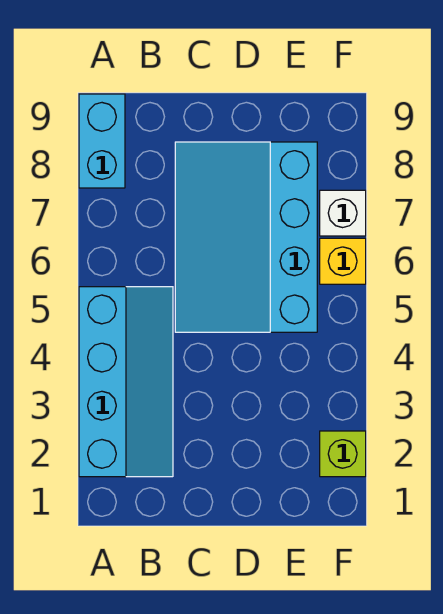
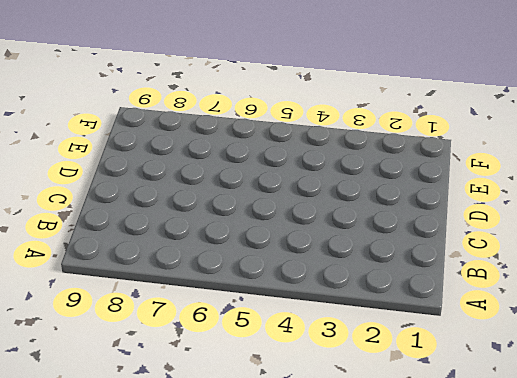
none -> cyan 2x4 slope [79,287,173,477]
none -> cyan 1x2 brick [79,94,125,188]

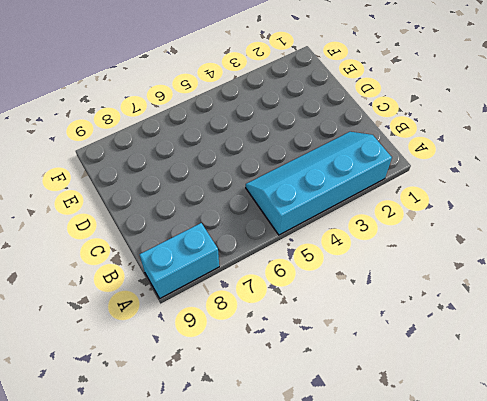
none -> cyan 3x4 slope [175,142,317,332]
none -> lime 1x1 brick [320,431,366,477]

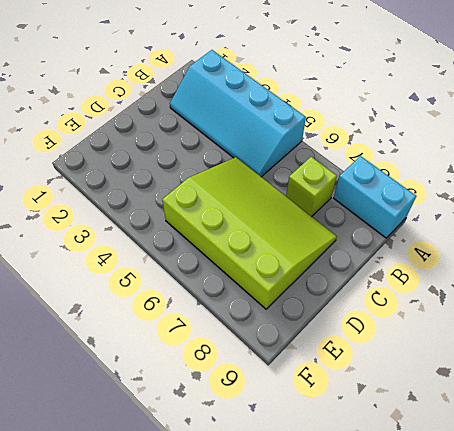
lime 1x1 brick [286,157,337,216] -> lime 1x1 brick moved to [320,431,366,477]
lime 3x4 slope [162,157,337,309] -> cyan 3x4 slope [175,142,317,332]
none -> yellow 1x1 brick [320,238,366,284]
none -> white 1x1 brick [320,190,366,236]

